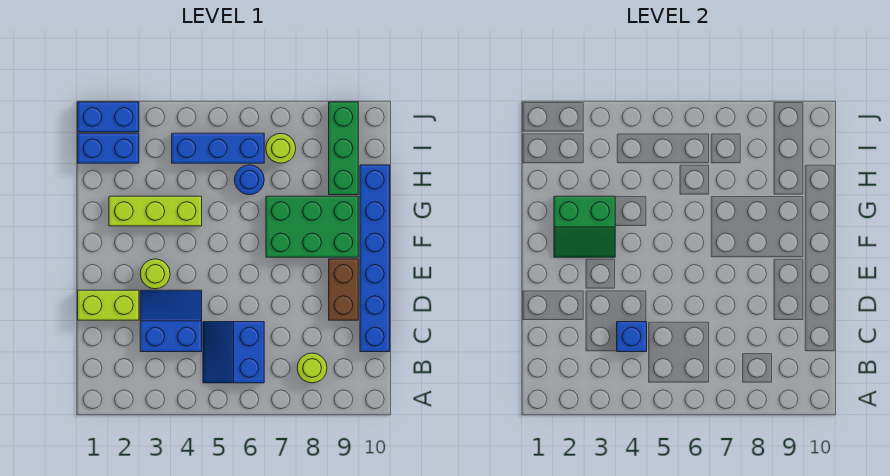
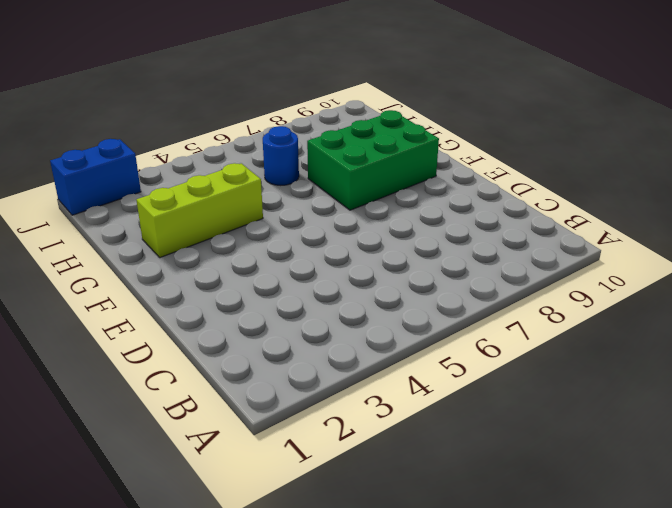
none -> blue 2x2 slope [203,322,264,383]
none -> lime 1x1 round brick [297,353,327,383]
none -> blue 2x2 slope [140,290,202,352]

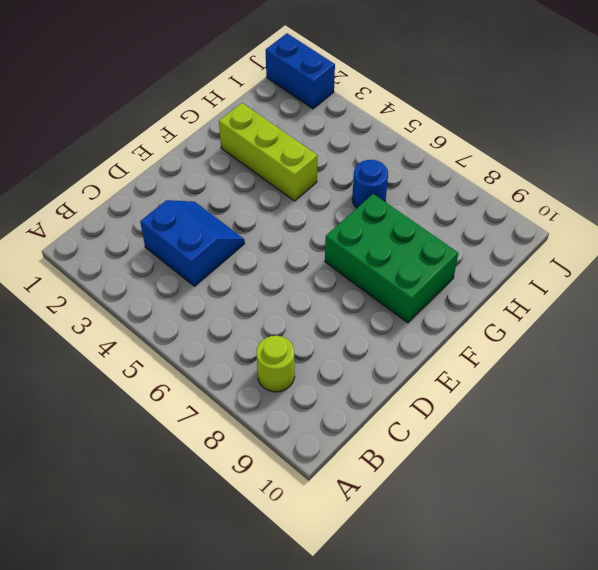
none -> blue 2x2 slope [203,322,264,383]
none -> blue 1x6 brick [360,165,390,352]
none -> lime 1x2 brick [78,290,139,320]

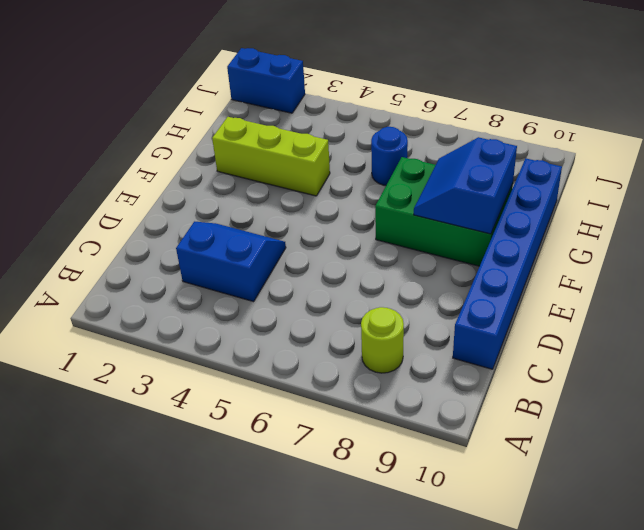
blue 2x2 slope [414,137,517,234] -> blue 2x2 slope moved to [203,322,264,383]
none -> lime 1x2 brick [78,290,139,320]
none -> brown 1x2 brick [329,259,358,320]
none -> lime 1x1 round brick [140,259,170,289]

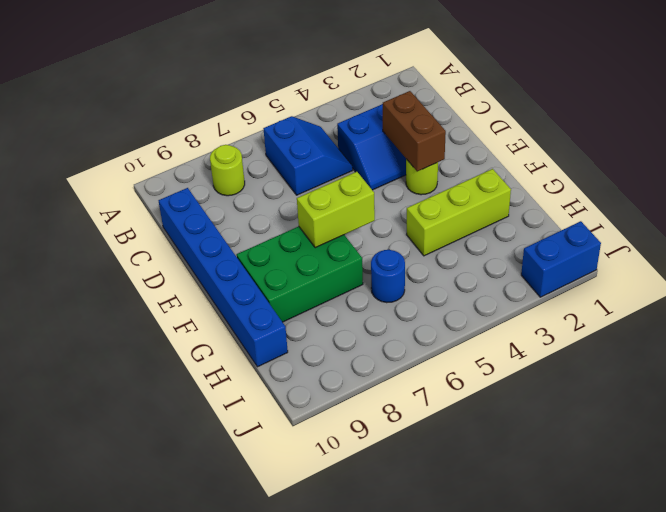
brown 1x2 brick [383,91,446,171] -> brown 1x2 brick moved to [329,259,358,320]
lime 1x2 brick [297,172,375,248] -> lime 1x2 brick moved to [78,290,139,320]
none -> green 1x3 brick [329,102,358,195]
none -> blue 1x2 brick [78,133,139,163]
none -> blue 1x3 brick [172,133,264,163]

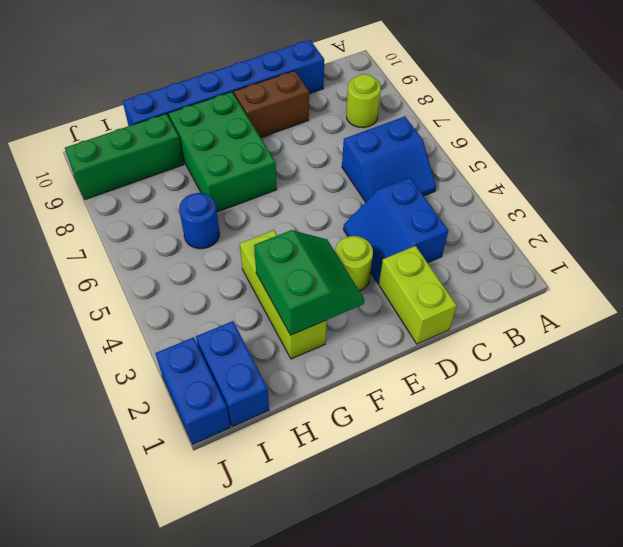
none -> blue 1x3 brick [172,133,264,163]
none -> lime 1x1 round brick [266,134,296,163]
none -> blue 1x1 brick [617,322,647,352]

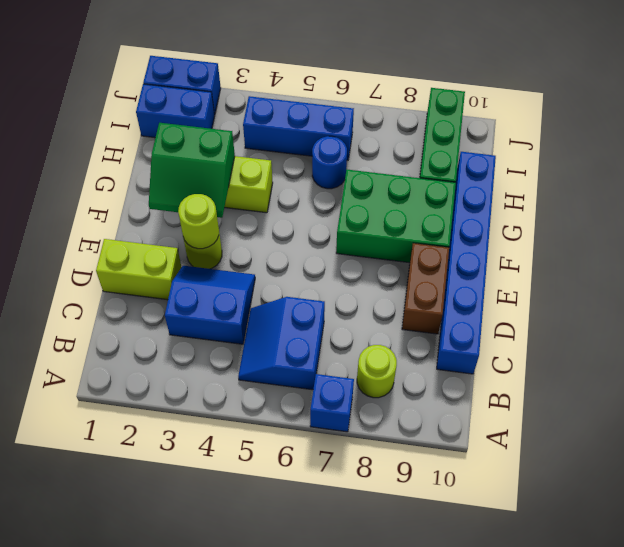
blue 1x1 brick [310,374,354,432] -> blue 1x1 brick moved to [617,322,647,352]
lime 1x1 round brick [178,194,219,249] -> lime 1x1 round brick moved to [266,134,296,163]

